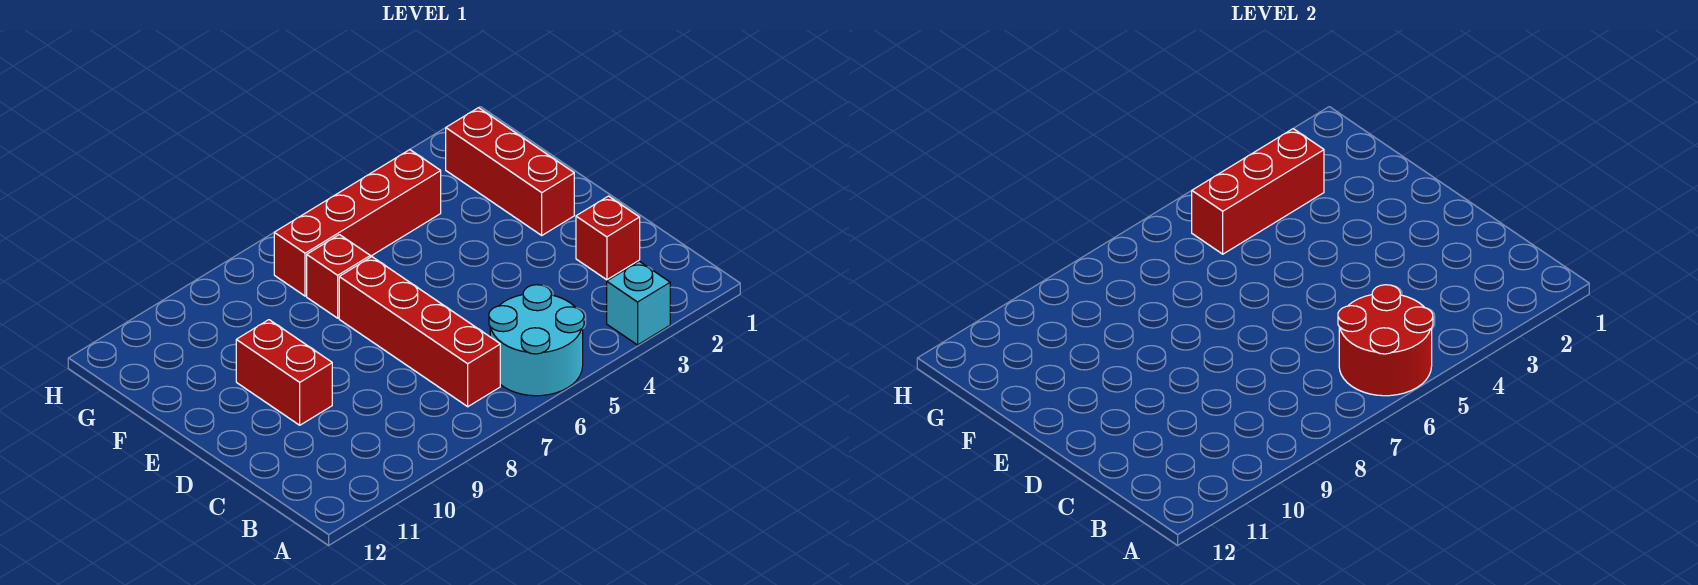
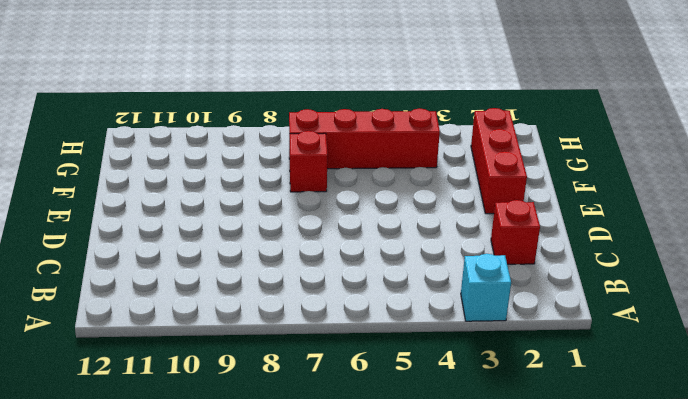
none -> cyan 2x2 round brick [489,285,584,396]
none -> red 1x4 brick [339,257,500,407]

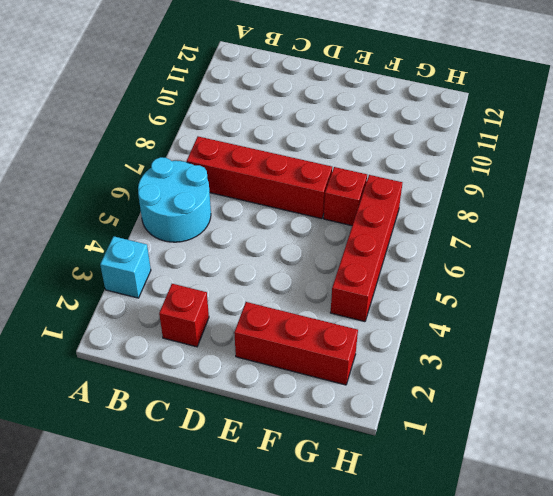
none -> red 1x2 brick [236,320,332,425]
none -> red 2x2 round brick [1338,285,1433,396]

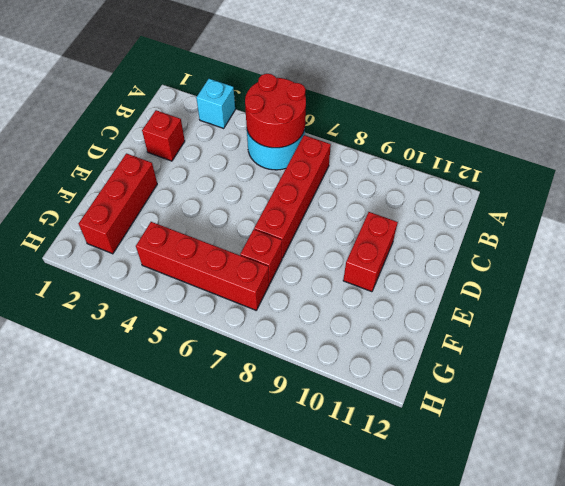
none -> red 1x3 brick [1192,129,1324,254]

